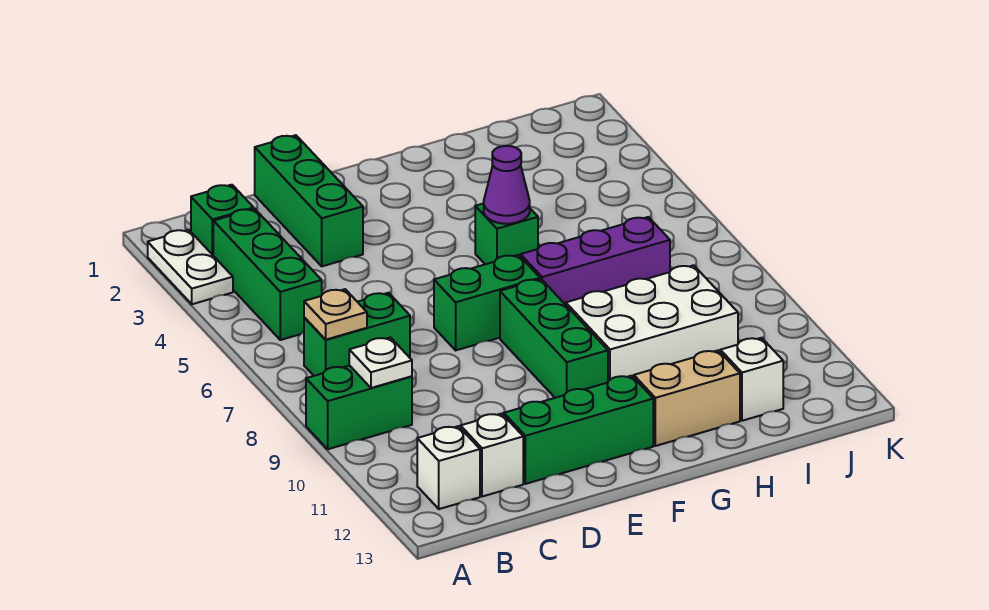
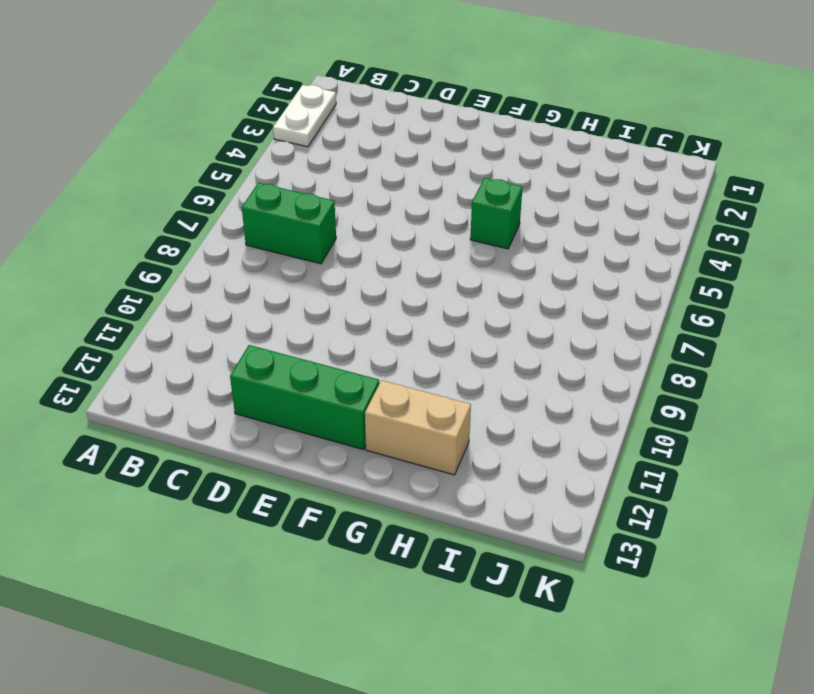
none -> green 1x2 brick [306,366,412,449]
none -> green 1x1 brick [191,185,254,255]
none -> green 1x3 brick [213,209,322,340]

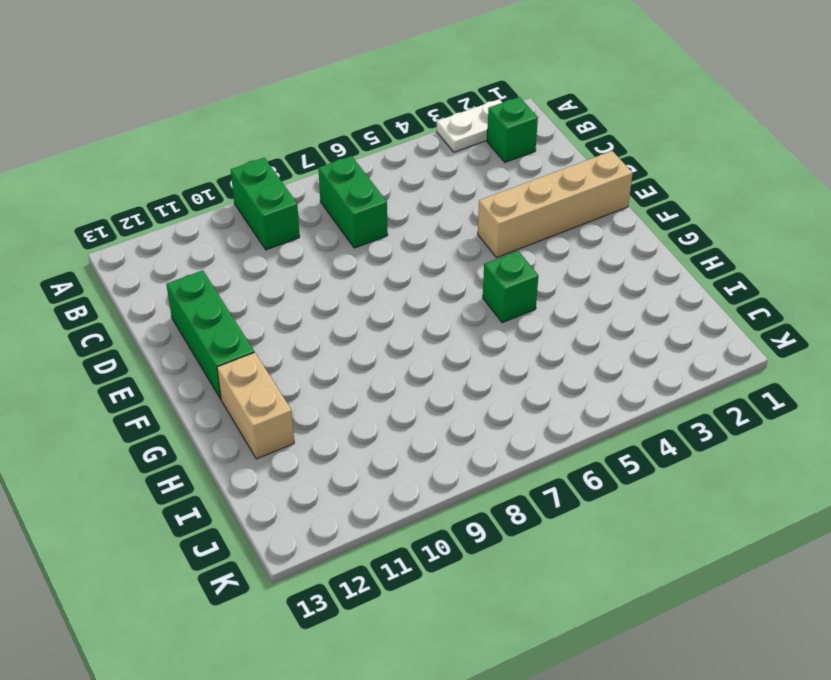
tan 1x4 brick [478,151,633,258] -> none
none -> green 1x3 brick [213,209,322,340]
none -> white 1x1 brick [417,426,480,509]
none -> white 1x1 brick [461,414,523,497]

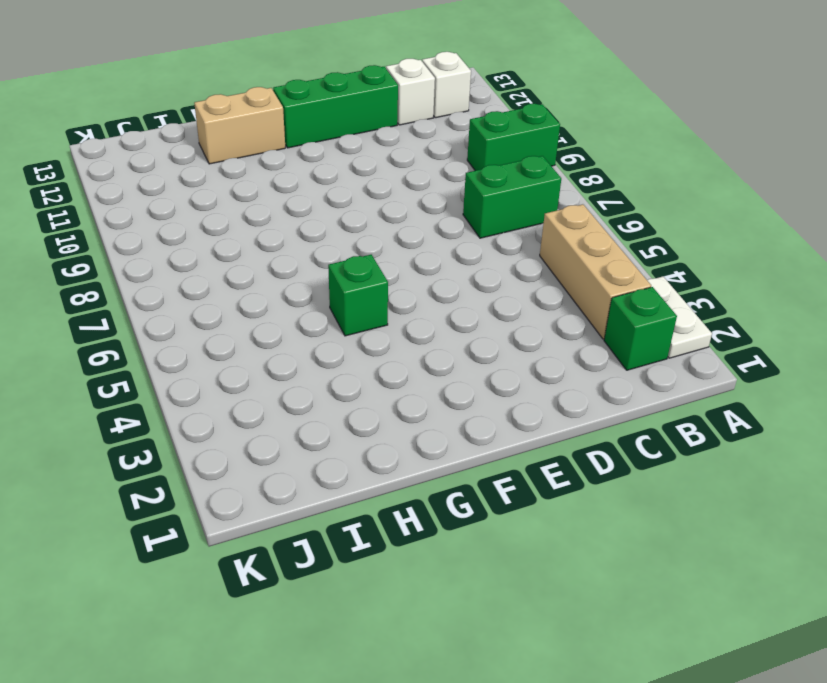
tan 1x3 brick [540,204,651,339] -> green 1x3 brick [213,209,322,340]
none -> green 1x3 brick [255,135,363,266]
none -> green 1x2 brick [434,255,540,350]
none -> green 1x3 brick [500,279,608,398]

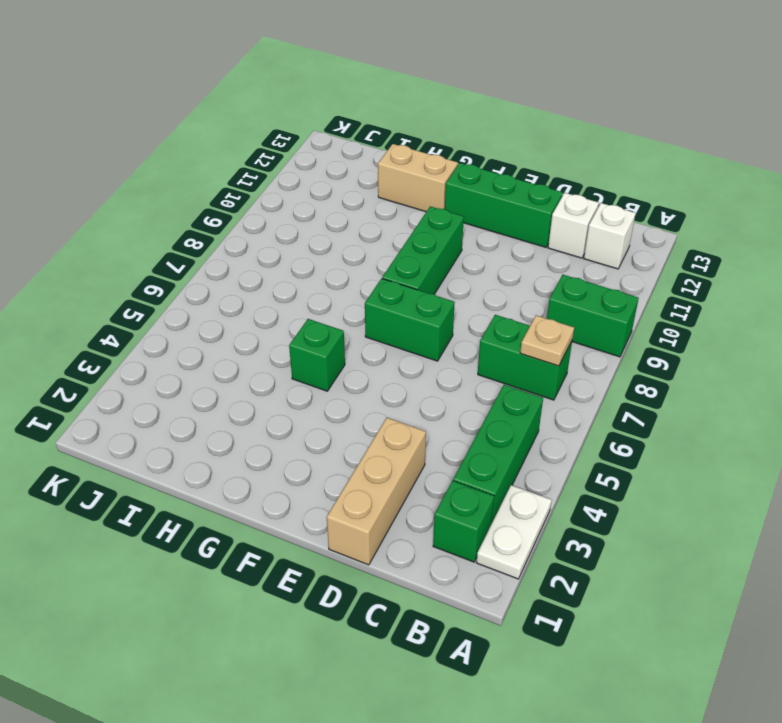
tan 1x3 brick [327,418,426,565] -> green 1x3 brick [255,135,363,266]
none -> purple 1x3 brick [521,217,670,305]
none -> white 2x3 brick [566,265,738,381]
none -> white 1x1 brick [720,338,783,421]

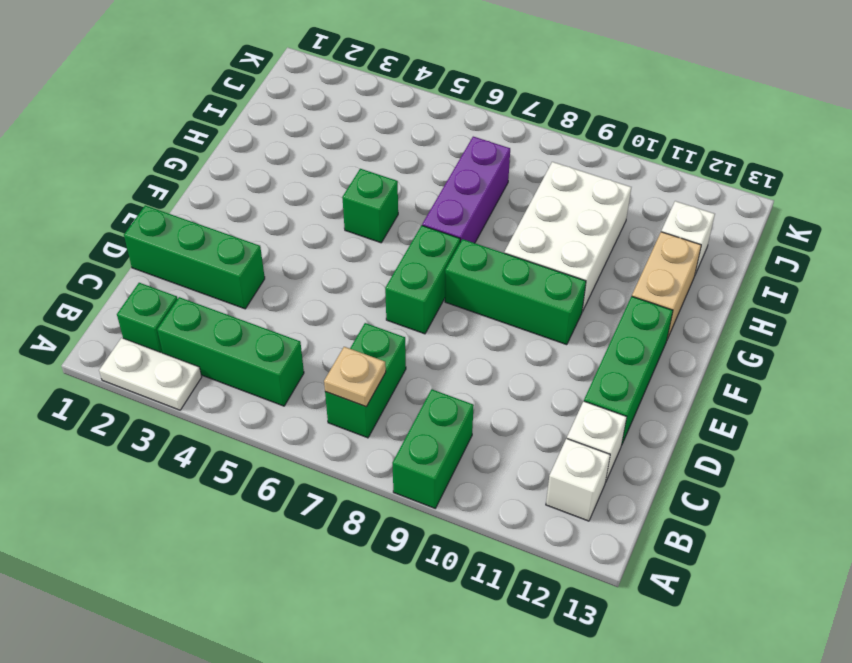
none -> white 1x1 plate [349,337,412,388]
none -> purple 1x1 cone [484,146,530,224]

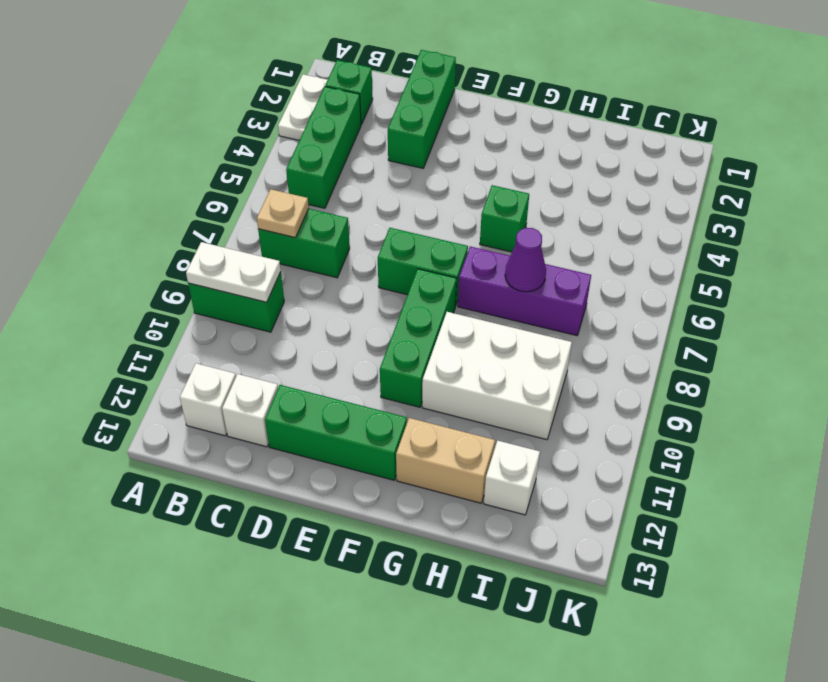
white 1x2 plate [186,242,281,302] -> white 1x1 plate [349,337,412,388]
purple 1x1 cone [505,228,546,292] -> purple 1x1 cone moved to [484,146,530,224]

